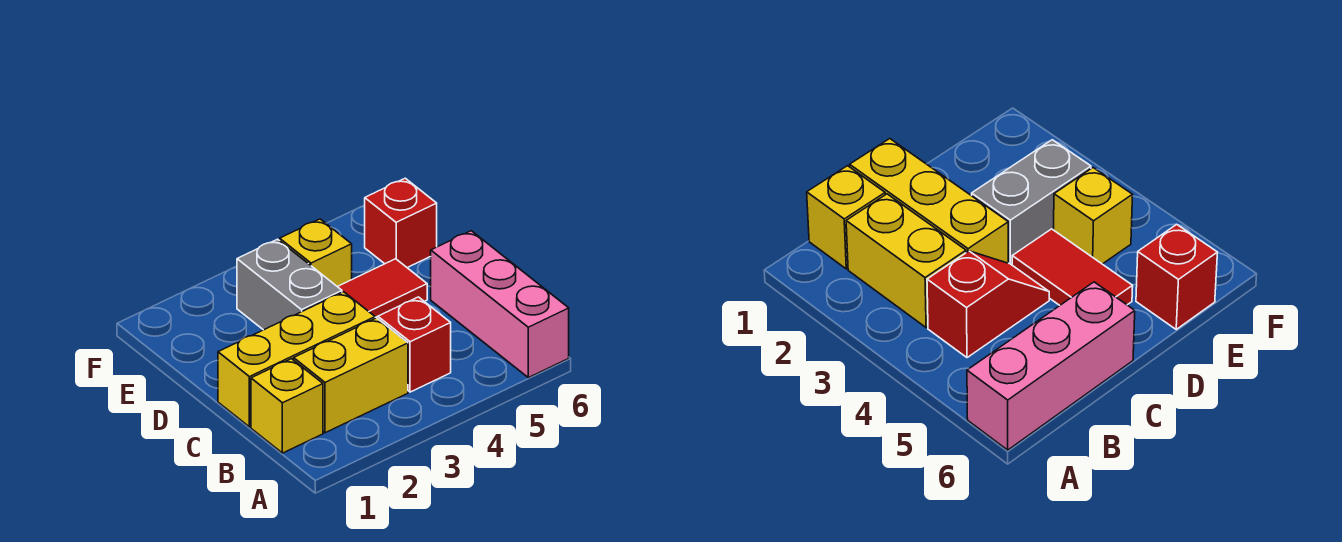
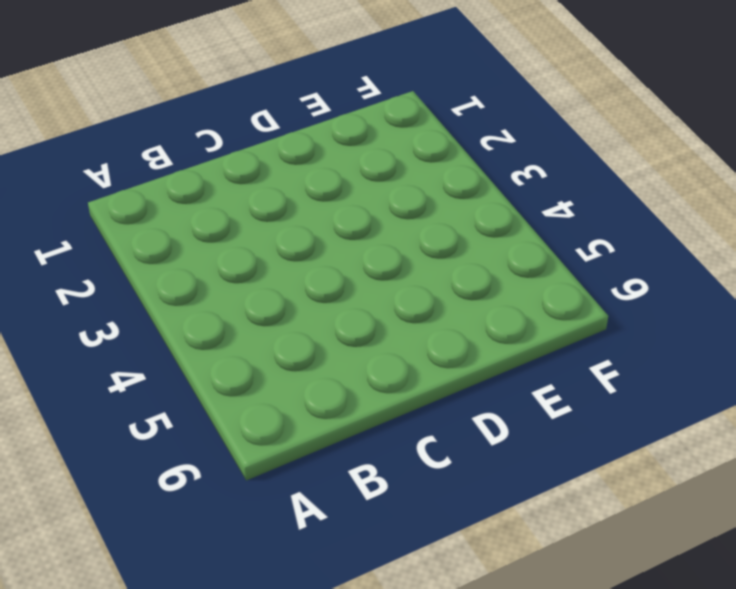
none -> pink 1x3 brick [431,231,569,378]
none -> yellow 1x1 brick [251,359,323,453]

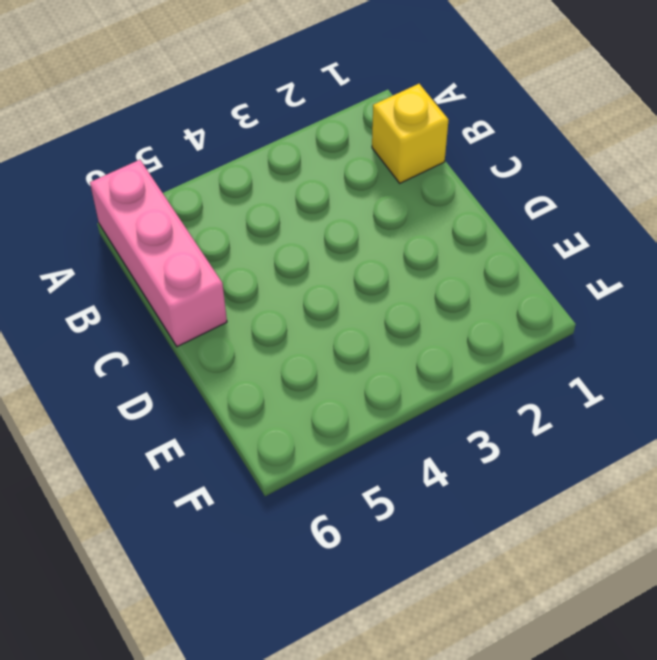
none -> yellow 1x2 brick [294,318,408,433]
none -> red 1x2 slope [375,297,451,392]

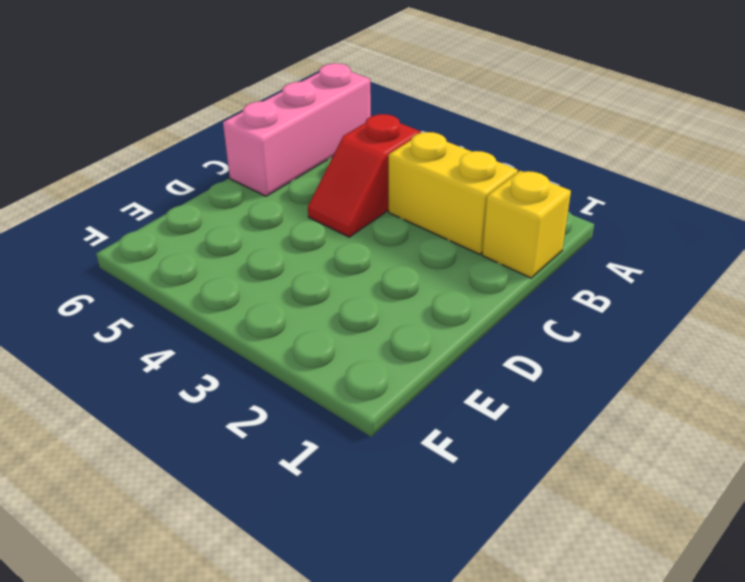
none -> yellow 1x3 brick [218,292,375,427]
none -> grey 1x2 brick [237,239,342,330]

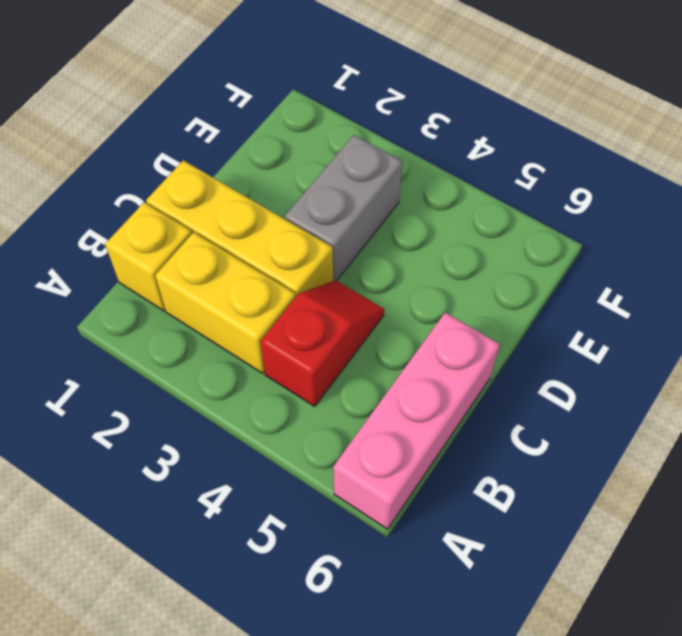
none -> red 1x2 tile [338,259,427,317]
none -> yellow 1x1 brick [280,219,352,287]

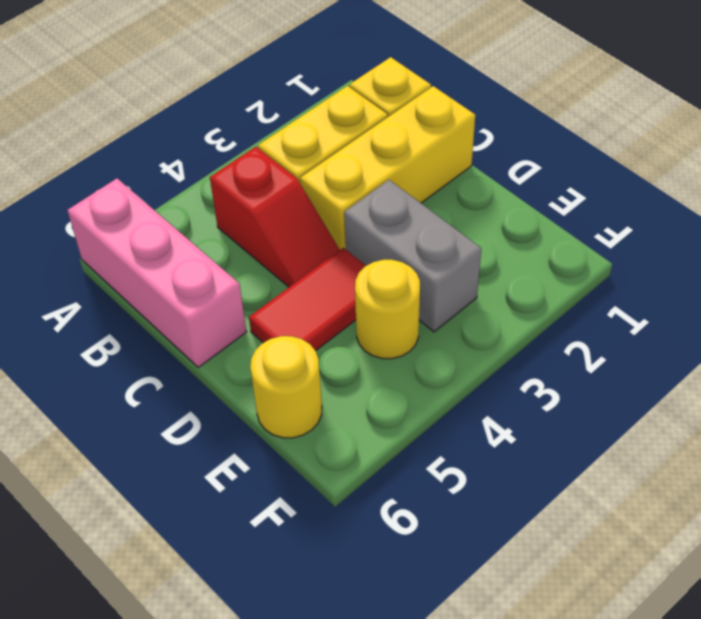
yellow 1x1 round brick [355,259,420,359] -> yellow 1x1 brick [280,219,352,287]
yellow 1x1 round brick [250,336,322,438] -> red 1x1 brick [365,178,437,268]

